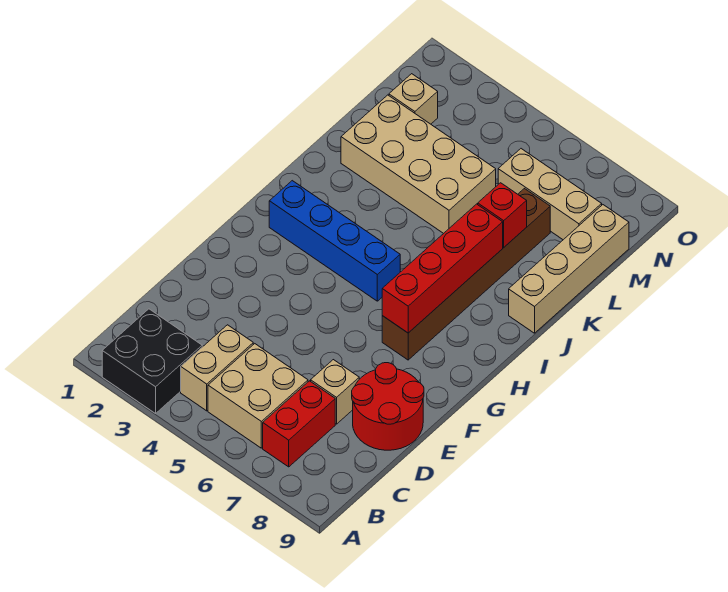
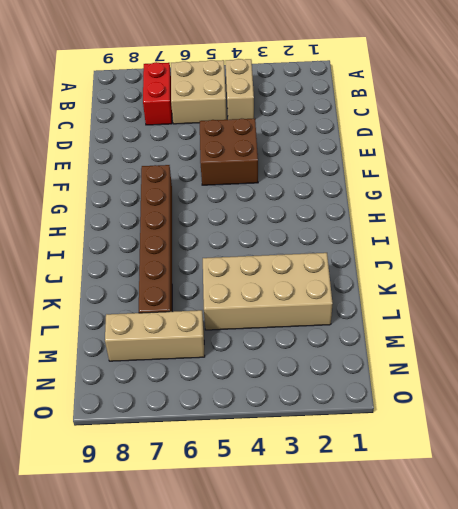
brown 2x2 brick [200,119,258,185] -> none
none -> black 2x2 brick [102,309,202,413]
none -> tan 1x1 brick [311,360,359,424]
none -> red 2x2 round brick [352,363,424,450]

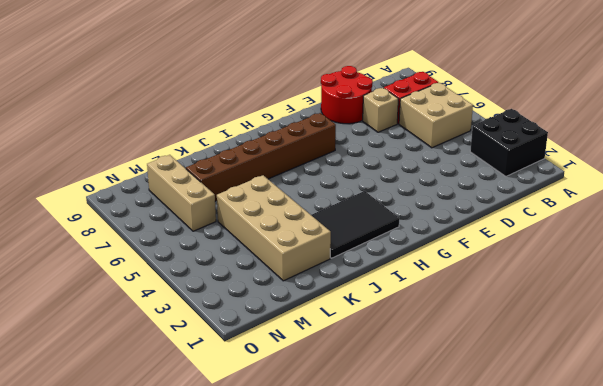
black 2x3 tile [312,191,399,258] -> blue 1x4 brick [269,181,400,301]
none -> tan 1x2 brick [181,325,253,411]
none -> tan 1x4 brick [509,205,629,333]
none -> tan 1x1 brick [389,74,438,124]

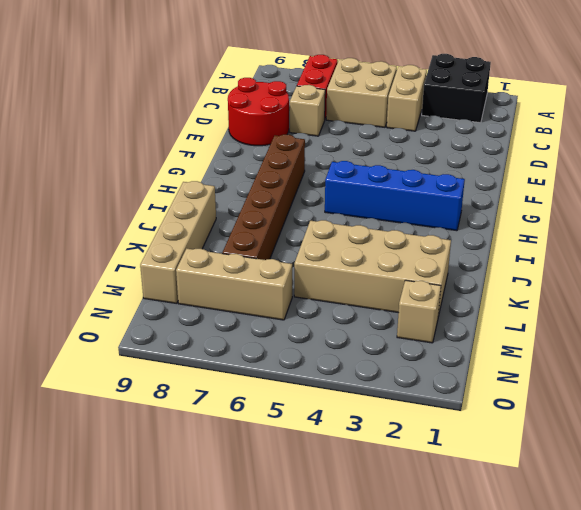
none -> red 1x4 brick [382,204,503,333]
none -> red 1x1 brick [478,183,527,247]

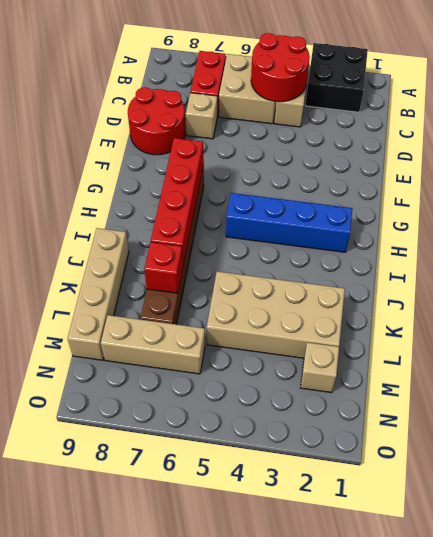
red 2x2 round brick [251,33,310,102] -> none

